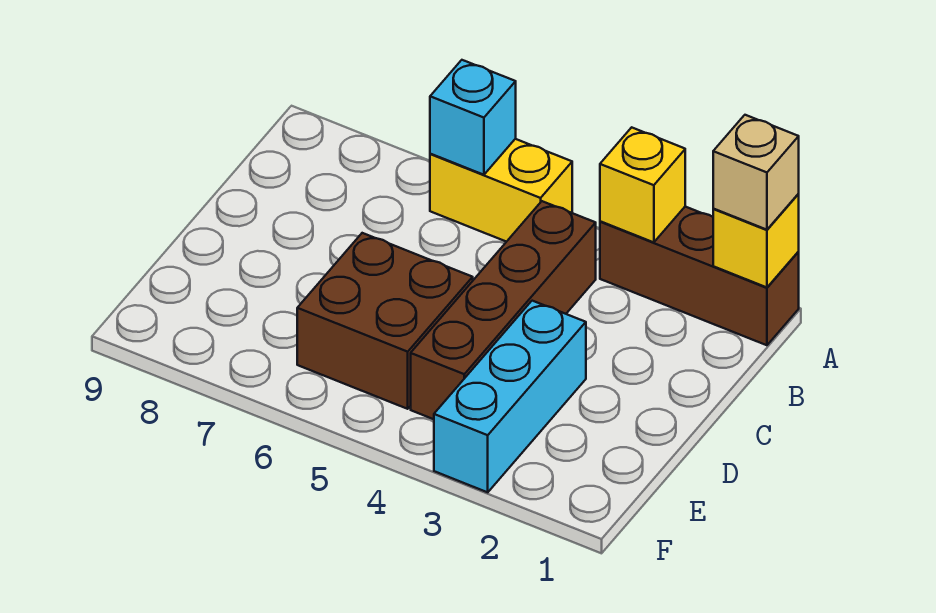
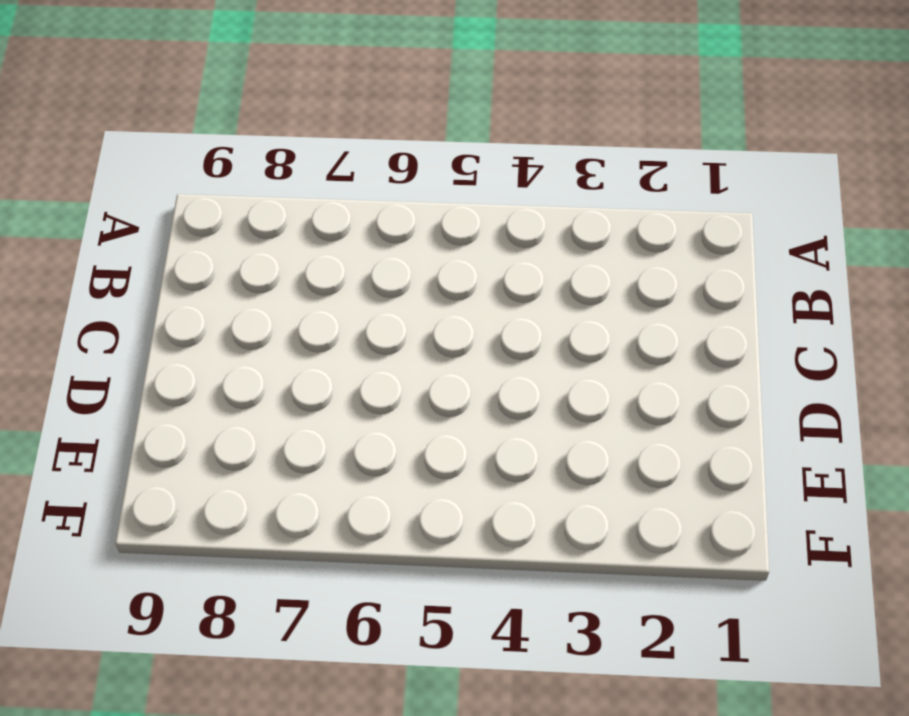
none -> brown 1x3 brick [600,207,799,345]
none -> yellow 1x2 brick [430,139,572,242]

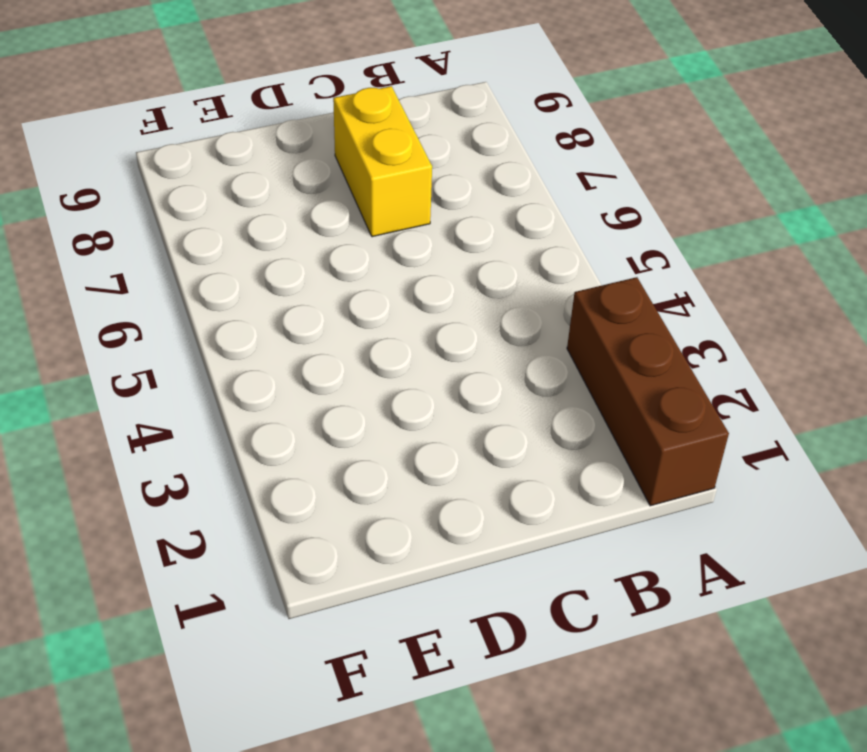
yellow 1x2 brick [333,86,432,237] -> yellow 1x2 brick moved to [430,139,572,242]
none -> brown 1x4 brick [411,201,596,419]
none -> cyan 1x3 brick [434,301,586,492]

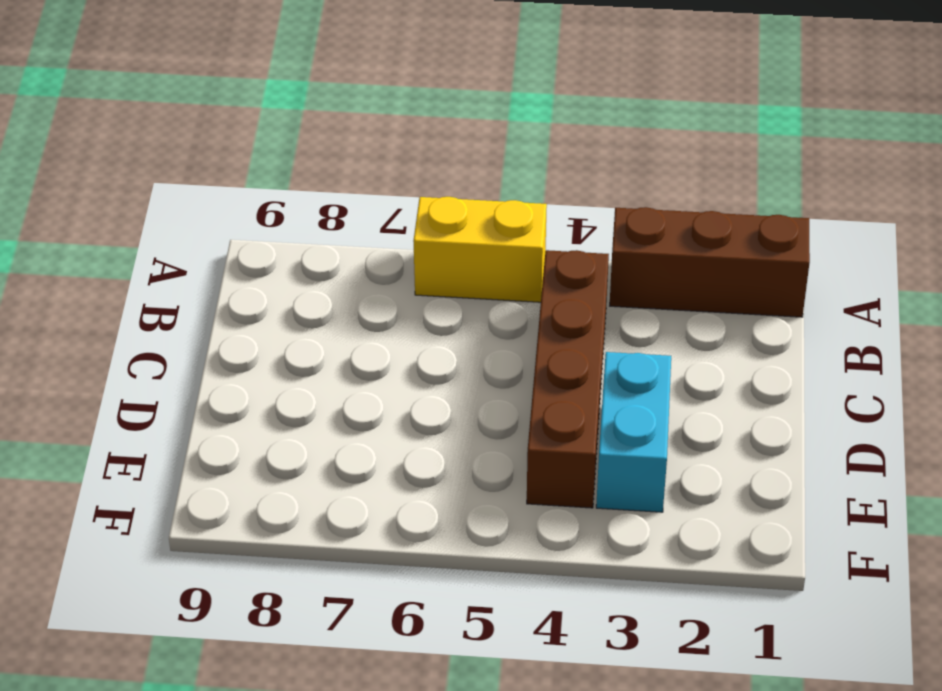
cyan 1x2 brick [596,352,671,512] -> cyan 1x3 brick [434,301,586,492]
none -> brown 2x2 brick [297,233,473,409]
none -> yellow 1x1 brick [713,194,799,287]

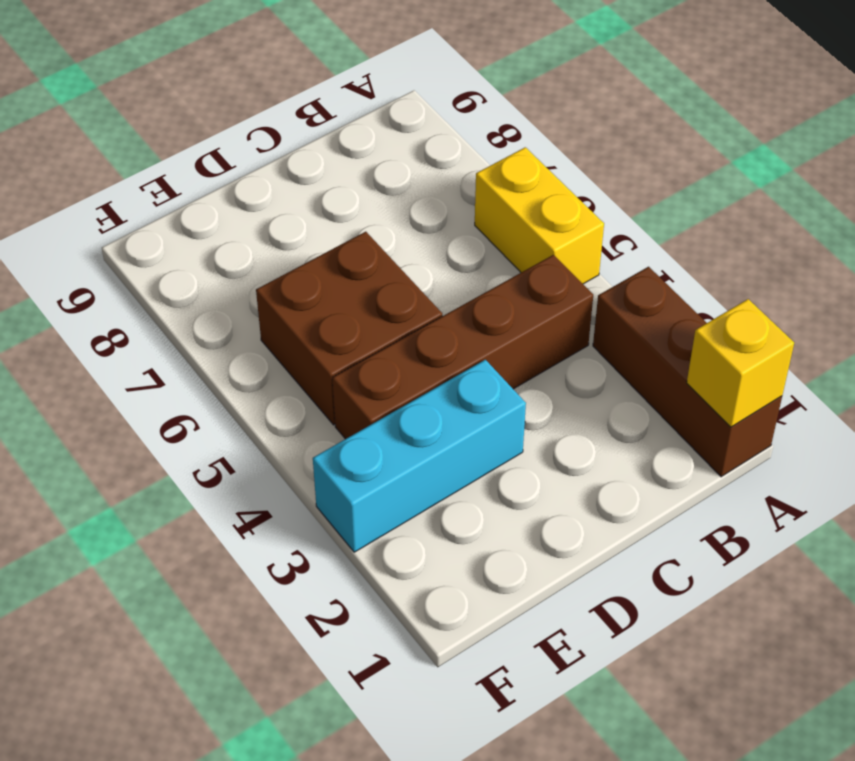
none -> yellow 1x1 brick [600,127,685,242]
none -> cyan 1x1 brick [430,60,516,175]

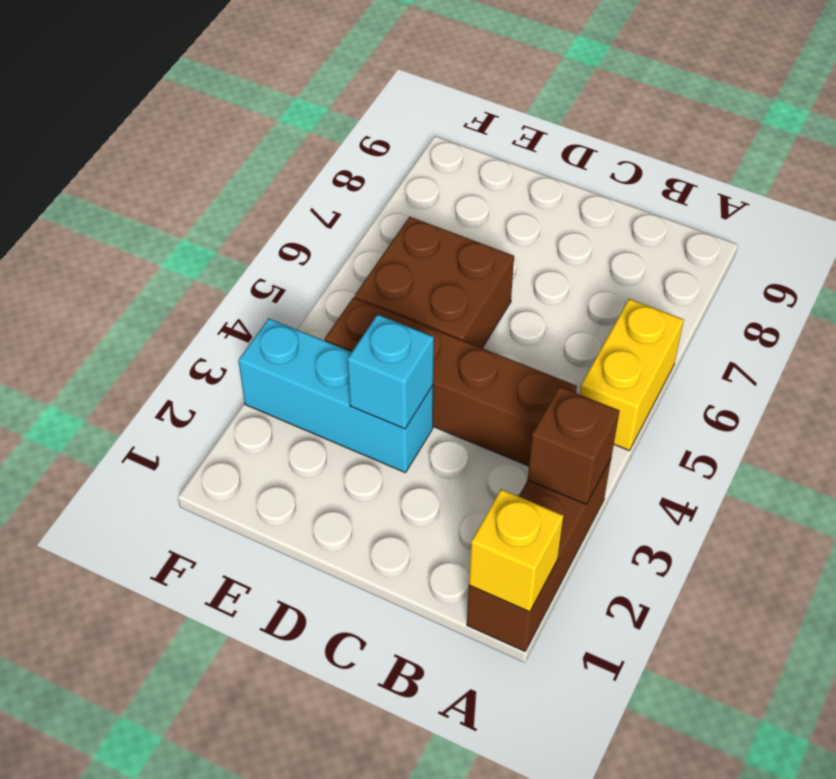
brown 1x1 brick [528,387,619,504] -> yellow 1x1 brick [600,127,685,242]
cyan 1x1 brick [347,315,434,429] -> cyan 1x1 brick moved to [430,60,516,175]
none -> tan 1x1 brick [713,115,799,230]

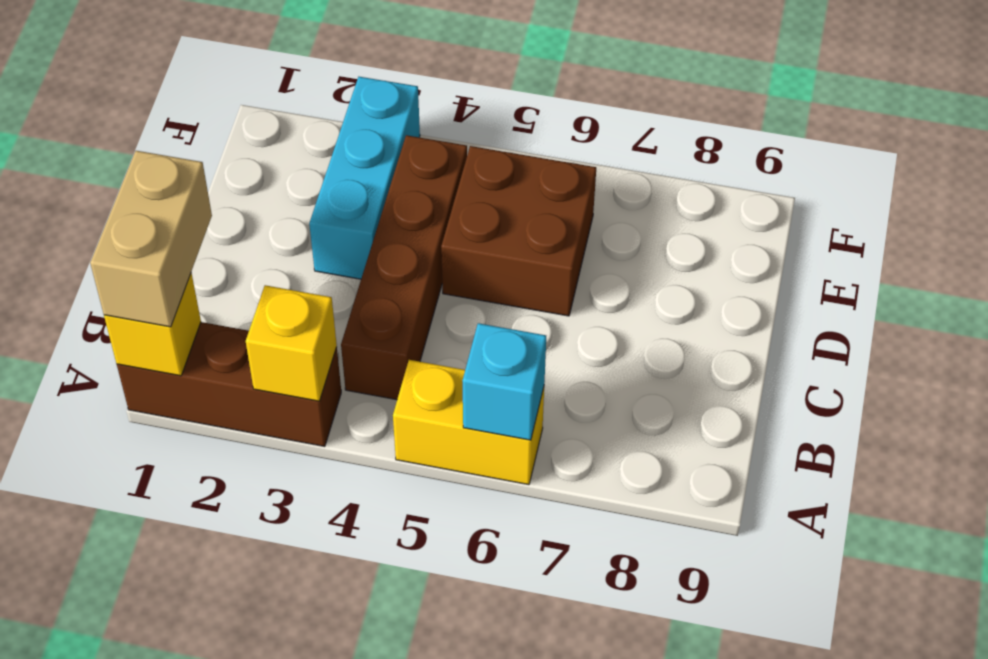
tan 1x2 brick [90,151,212,327] -> tan 1x1 brick [713,115,799,230]

